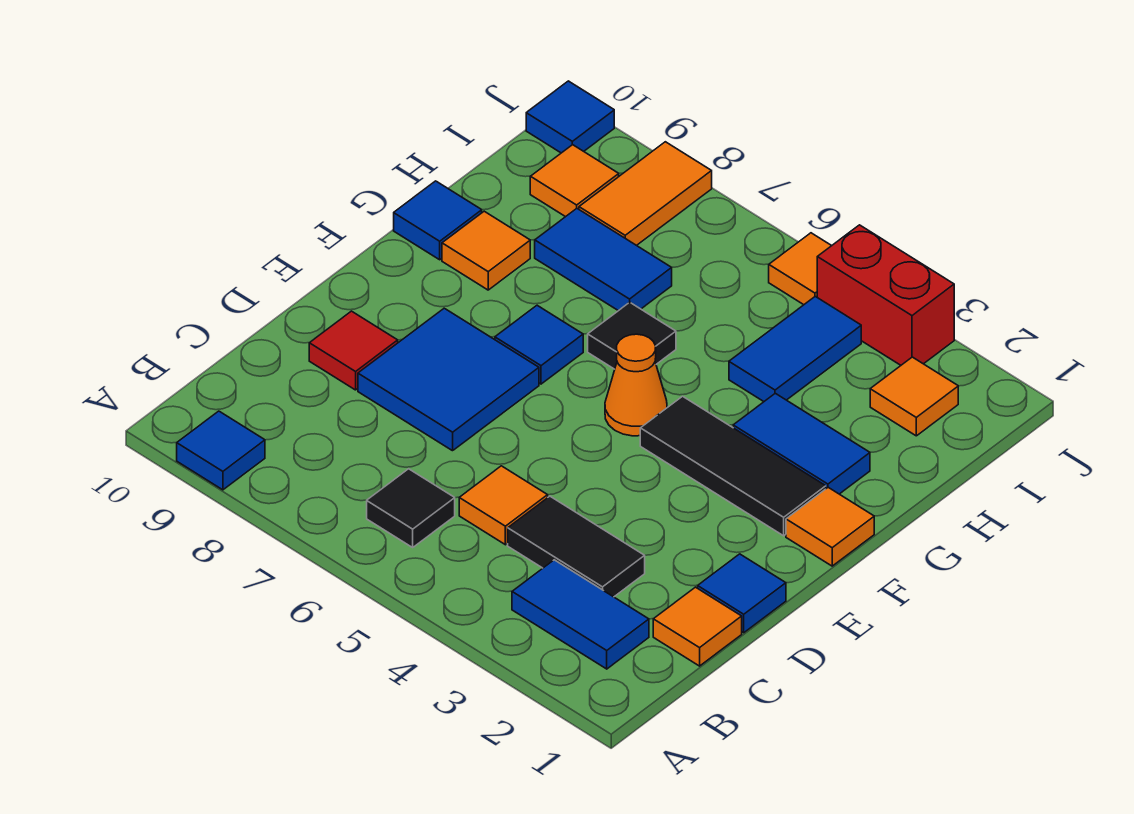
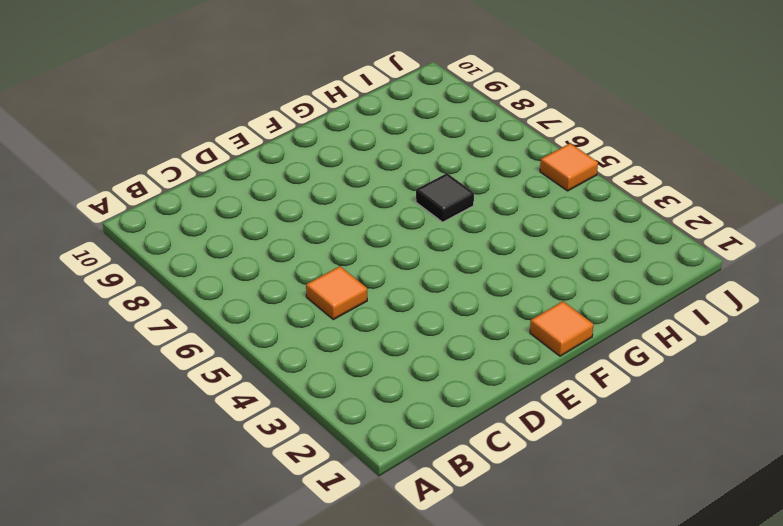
none -> blue 1x1 tile [177,411,265,490]
none -> blue 1x2 tile [512,560,649,669]
none -> black 1x1 tile [367,469,455,547]

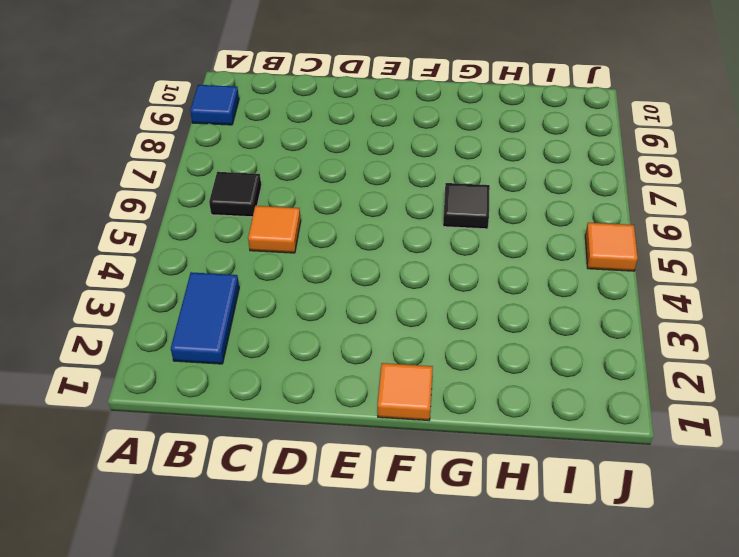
none -> orange 1x1 tile [653,587,742,666]
none -> black 1x2 tile [508,496,645,597]
none -> blue 1x1 tile [698,554,786,633]

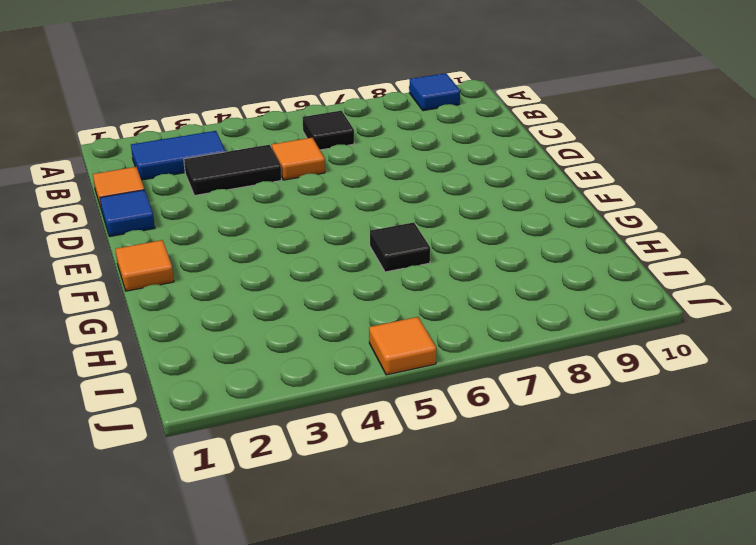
none -> blue 2x2 tile [358,308,539,451]
none -> red 1x1 tile [309,311,398,390]
none -> black 1x3 tile [640,396,826,536]

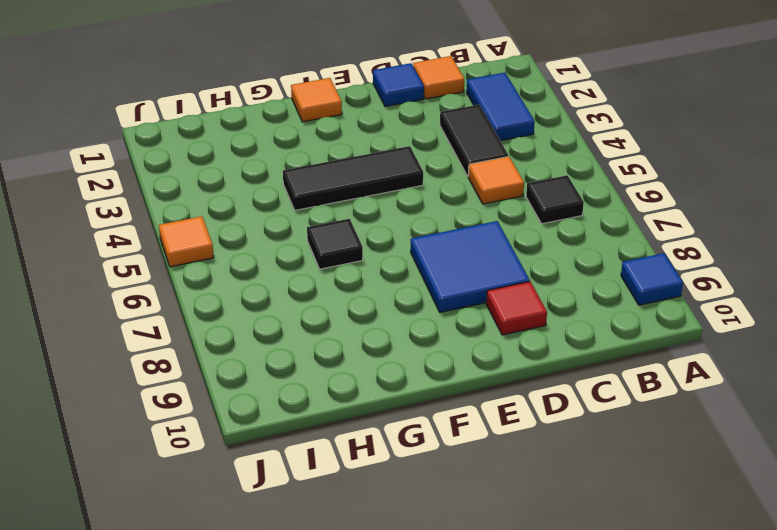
black 1x3 tile [283,146,423,210] -> black 1x3 tile turned to [640,396,826,536]
none -> orange 1x1 cone [605,334,667,436]
none -> blue 1x1 tile [495,305,583,384]
none -> blue 1x2 tile [733,393,870,494]

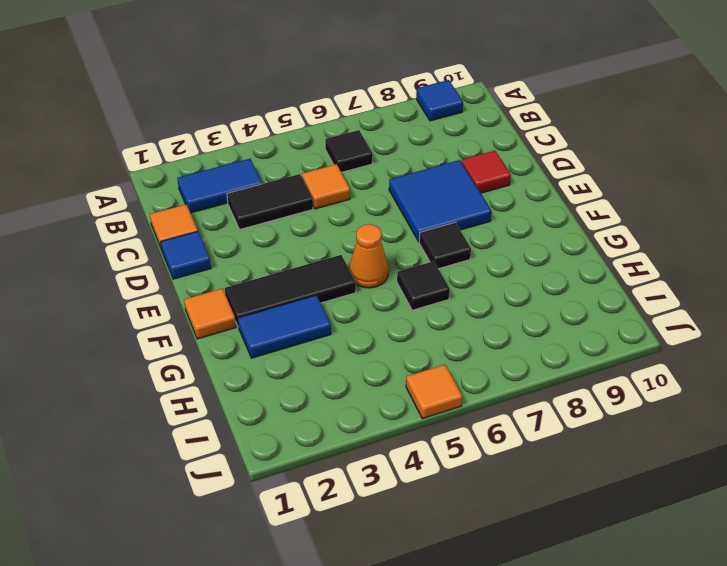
black 1x1 tile [419,223,471,269] -> blue 1x1 tile [495,305,583,384]
none -> orange 1x1 tile [442,211,530,290]
none -> blue 1x1 tile [394,181,482,260]
none -> blue 1x2 tile [729,296,861,401]

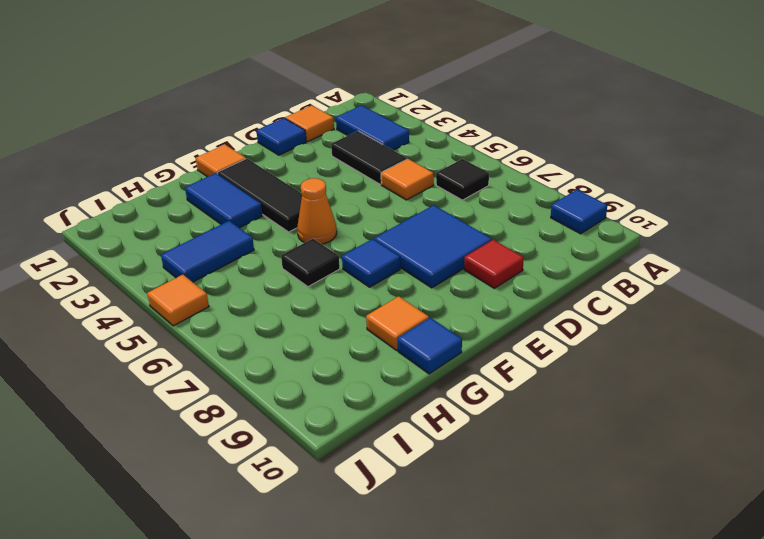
none -> blue 1x2 tile [535,209,672,311]
none -> orange 1x1 tile [870,357,958,436]
none -> orange 1x2 tile [579,142,712,246]

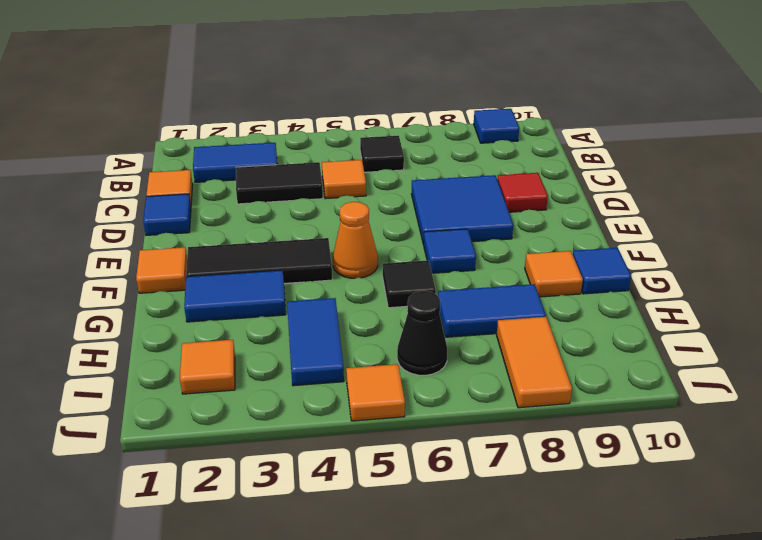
black 1x1 cone [397,291,447,375] -> none
none -> orange 1x1 tile [530,145,619,217]
none -> red 1x2 brick [817,225,954,365]
none -> blue 1x1 tile [526,81,614,153]

